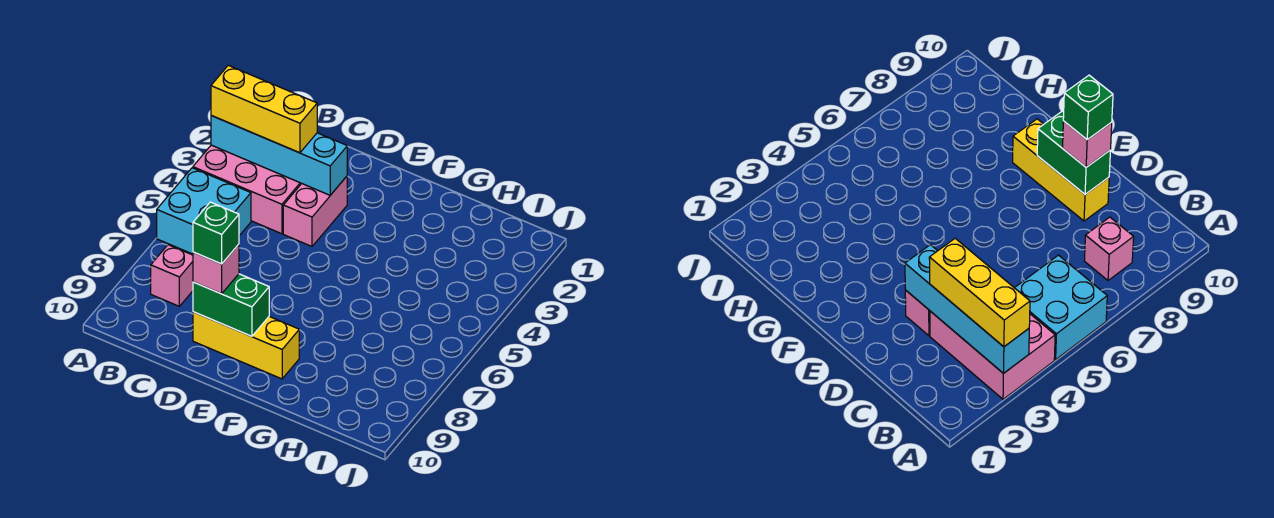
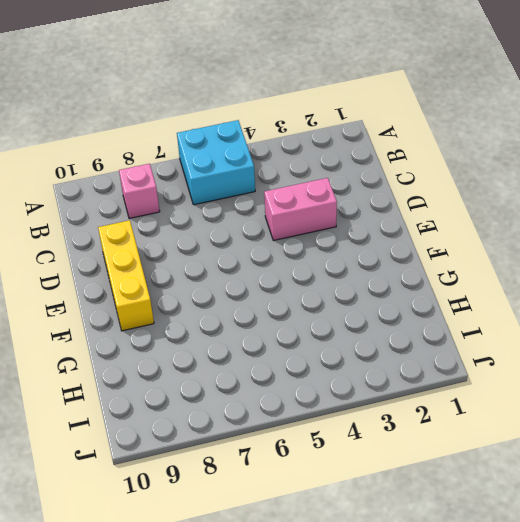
none -> pink 2x3 brick [193,145,302,234]
none -> cyan 1x4 brick [211,116,347,195]

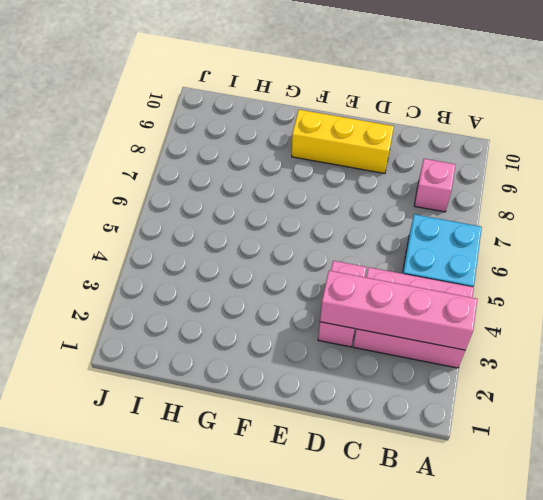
pink 1x4 brick [320,271,477,350] -> cyan 1x4 brick [211,116,347,195]
none -> green 1x2 brick [193,274,269,336]
none -> yellow 1x3 brick [211,65,317,153]

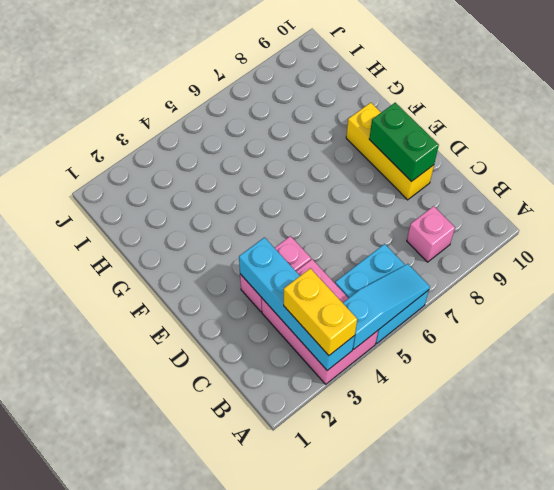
yellow 1x2 brick [284,268,357,355] -> yellow 1x3 brick [211,65,317,153]
cyan 1x3 slope [343,264,430,349] -> none
none -> pink 1x1 brick [193,244,239,294]
none -> green 1x1 brick [193,202,239,264]

